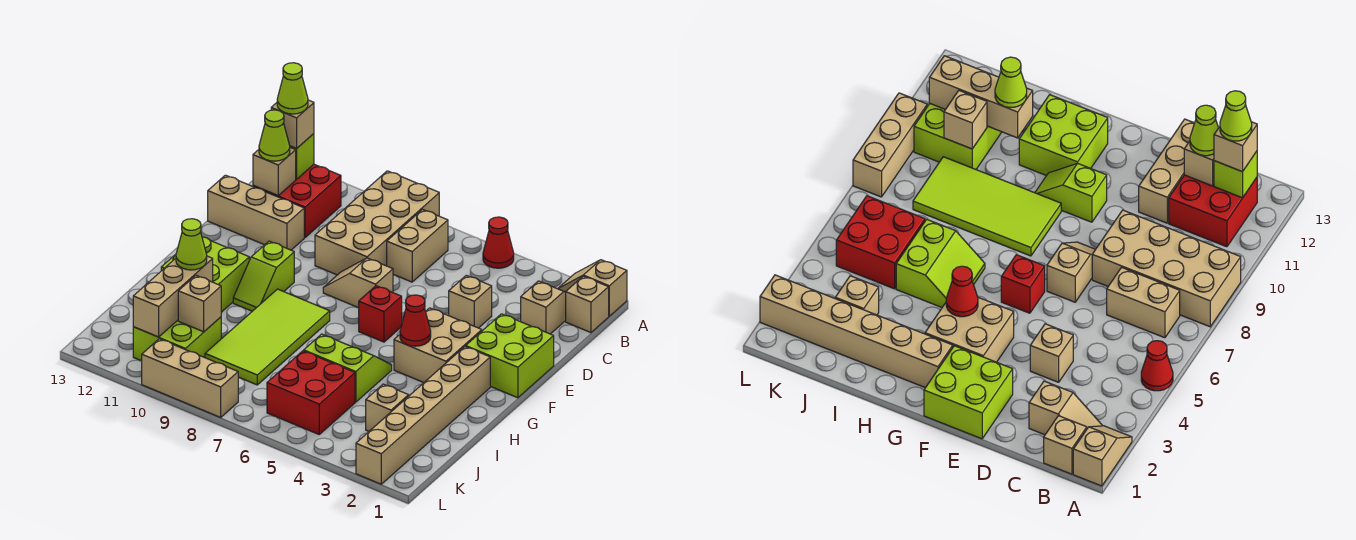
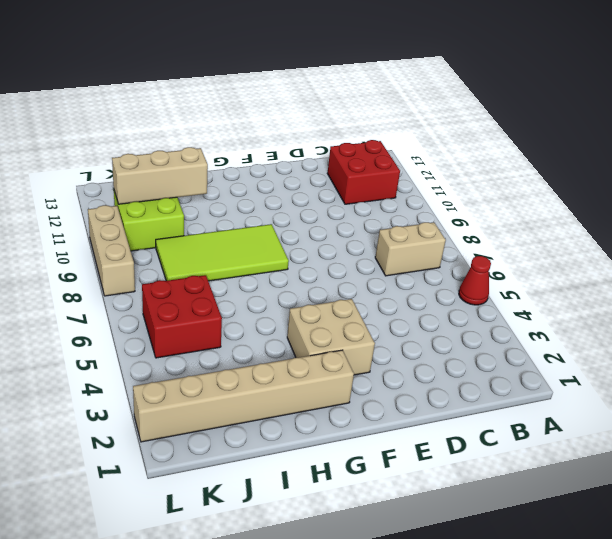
none -> tan 1x2 slope [558,260,627,316]
none -> tan 2x4 brick [315,171,439,275]
none -> tan 1x1 brick [566,276,609,333]
none -> tan 1x2 slope [521,281,566,334]

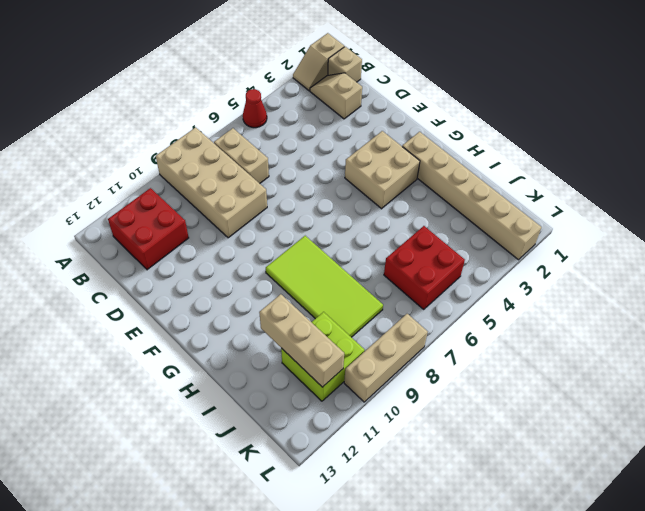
none -> tan 1x1 brick [449,275,492,328]
none -> tan 1x3 brick [208,175,304,250]
none -> lime 2x2 brick [466,314,554,398]
none -> tan 1x2 slope [323,258,393,308]

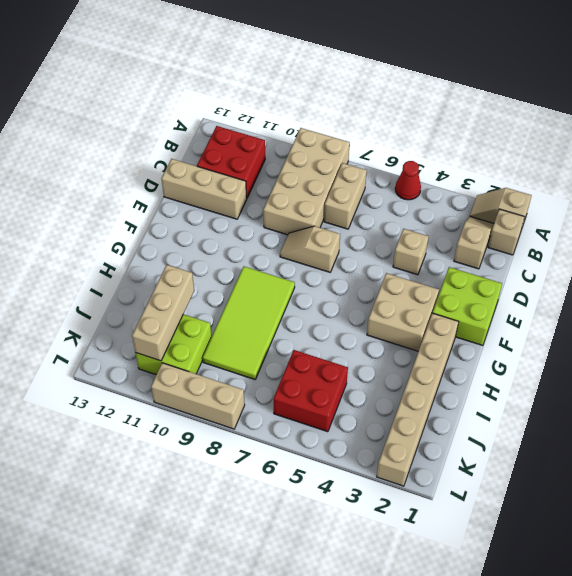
none -> red 1x1 brick [359,286,402,342]
none -> lime 1x2 slope [233,241,294,311]
none -> lime 2x2 brick [161,237,249,312]
none -> lime 2x2 slope [304,334,392,402]

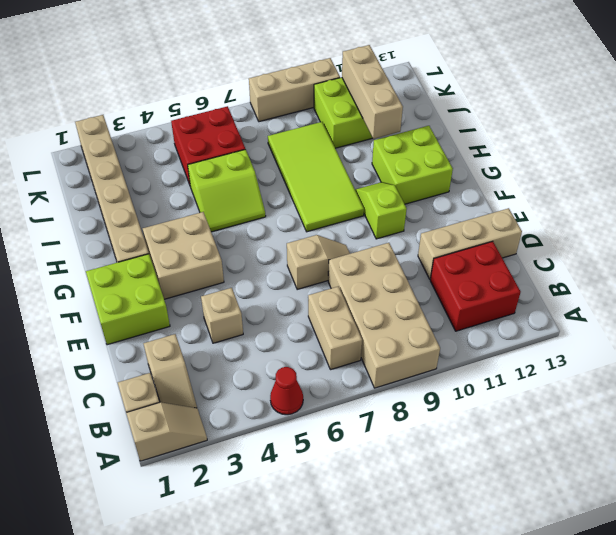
none -> red 1x1 brick [359,286,402,342]
none -> tan 1x1 brick [366,384,409,431]
none -> lime 1x1 brick [290,134,314,179]
none -> tan 1x1 brick [253,147,296,196]

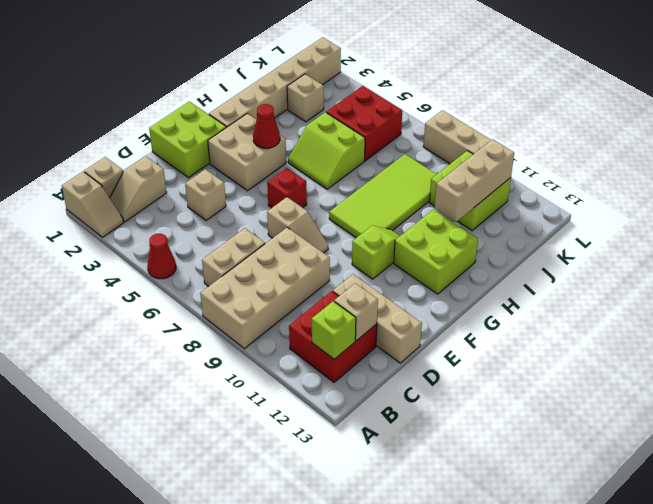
none -> tan 1x1 brick [178,276,221,332]
none -> tan 1x1 brick [271,100,314,149]
none -> lime 1x1 cone [259,110,290,161]
none -> lime 1x1 cone [176,219,207,270]

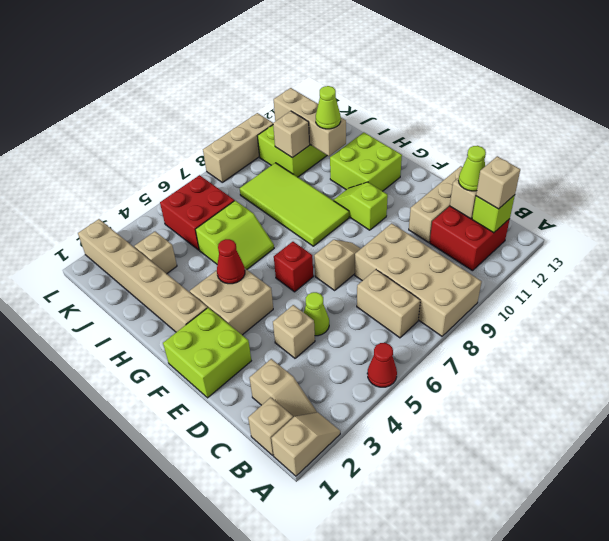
lime 1x1 cone [304,292,329,336] -> lime 1x1 cone moved to [277,63,308,114]

